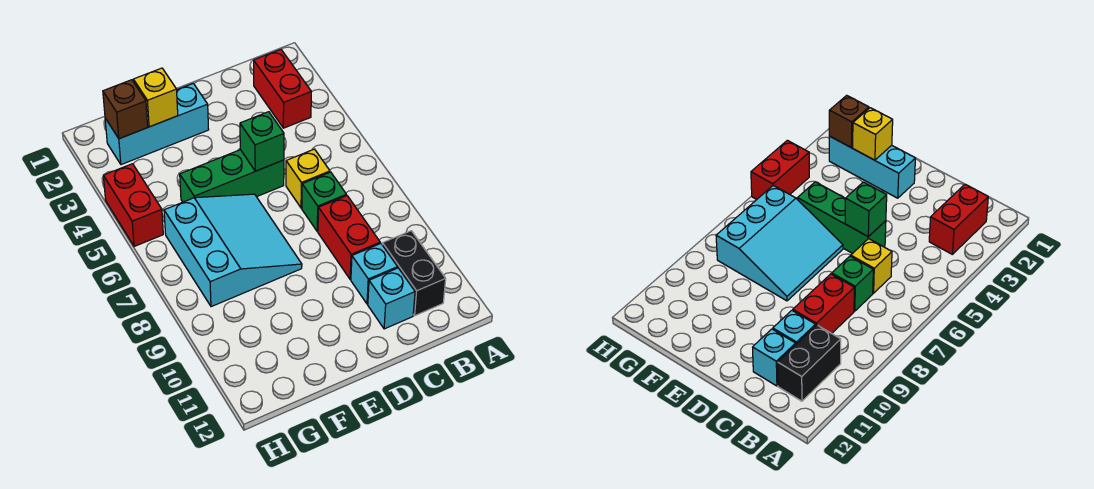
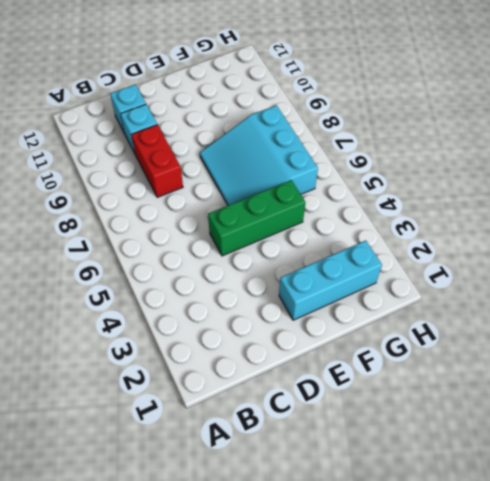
none -> red 1x2 brick [254,50,311,128]
none -> black 1x2 brick [382,231,446,316]
none -> yellow 1x1 brick [286,149,330,208]

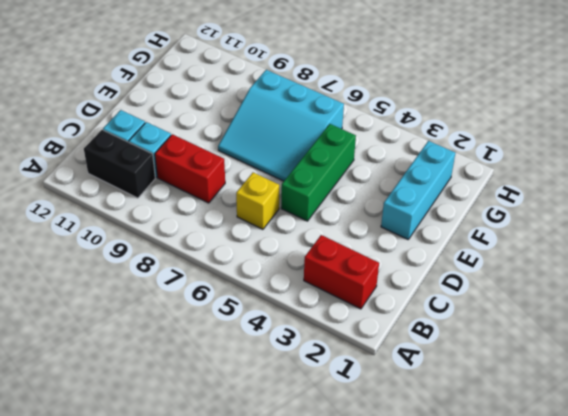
none -> green 1x1 brick [302,172,346,231]
none -> red 1x2 brick [103,164,163,246]
none -> green 1x1 brick [240,112,284,171]

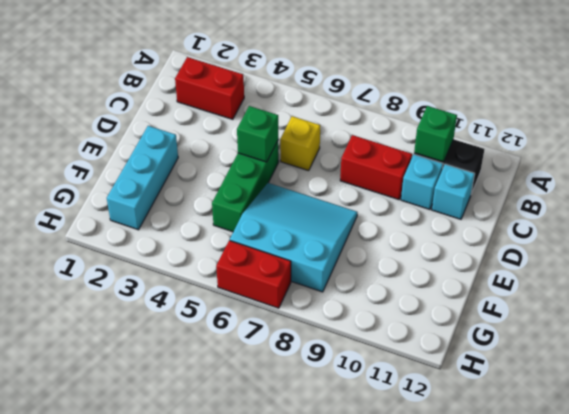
green 1x1 brick [414,106,457,162] -> green 1x1 brick moved to [302,172,346,231]
red 1x2 brick [216,240,291,308] -> red 1x2 brick moved to [103,164,163,246]
none -> yellow 1x1 brick [133,68,178,127]
none -> brown 1x1 brick [103,80,148,139]

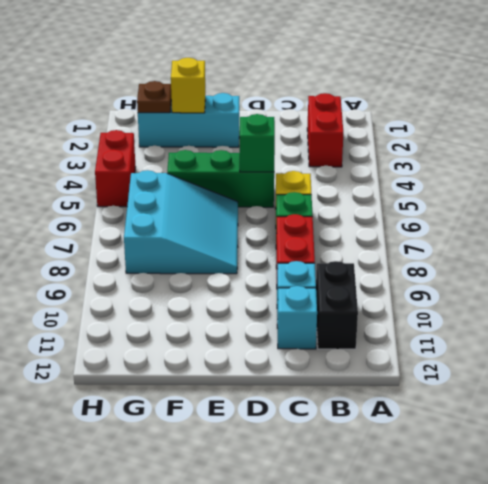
brown 1x1 plate [137,81,171,113] -> brown 1x1 brick [103,80,148,139]

